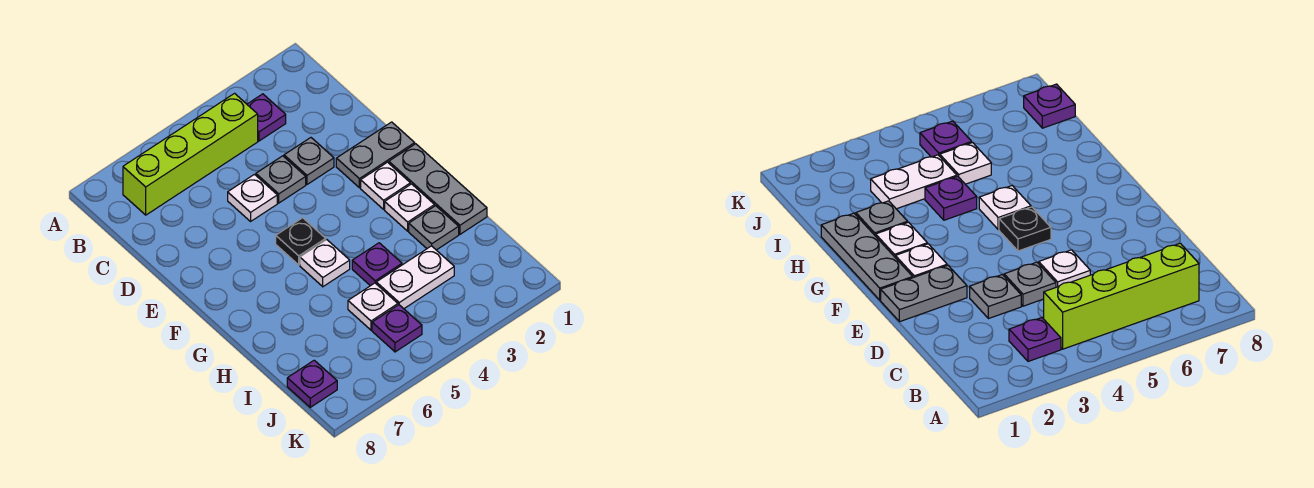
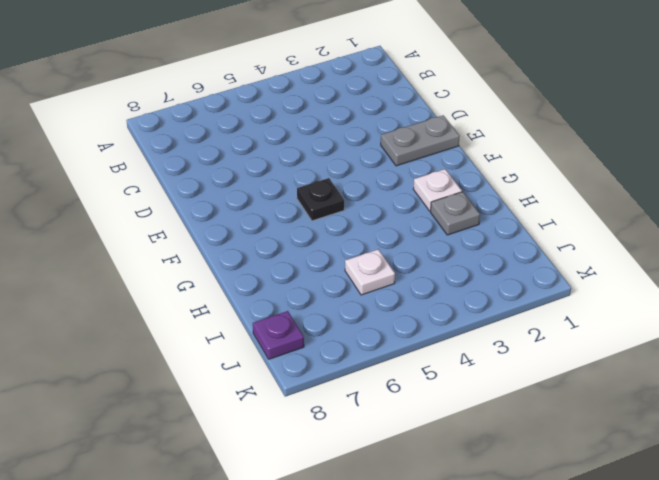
none -> purple 1x1 plate [247,94,286,141]
none -> lime 1x4 brick [123,93,258,215]
none -> grey 1x1 plate [284,138,334,184]

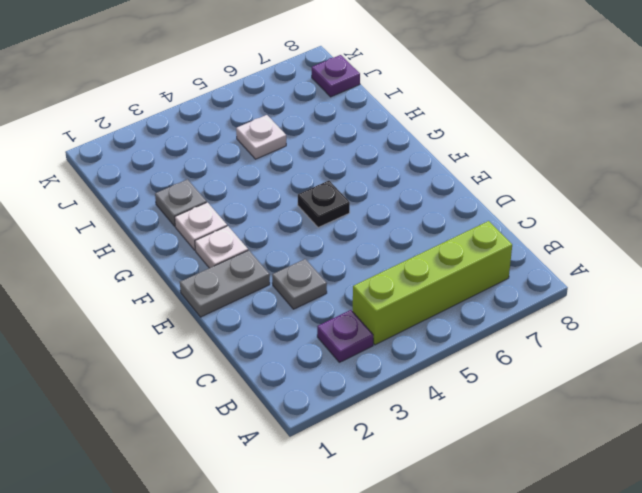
none -> grey 1x1 plate [256,156,306,203]
none -> white 1x1 plate [228,174,277,221]
none -> grey 1x3 plate [389,144,487,234]

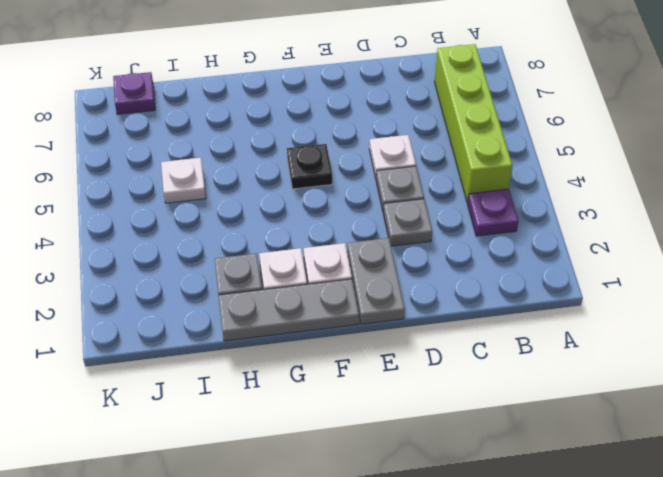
none -> white 1x1 plate [300,240,350,287]
none -> purple 1x1 plate [352,243,402,286]
none -> white 1x2 plate [376,246,454,309]

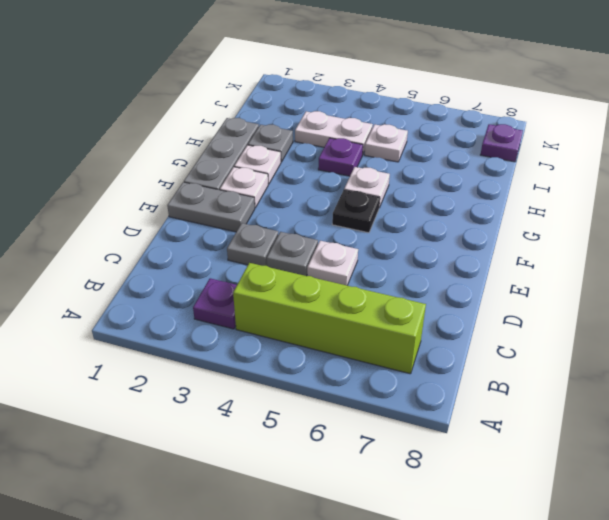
none -> purple 1x1 plate [372,305,422,352]

